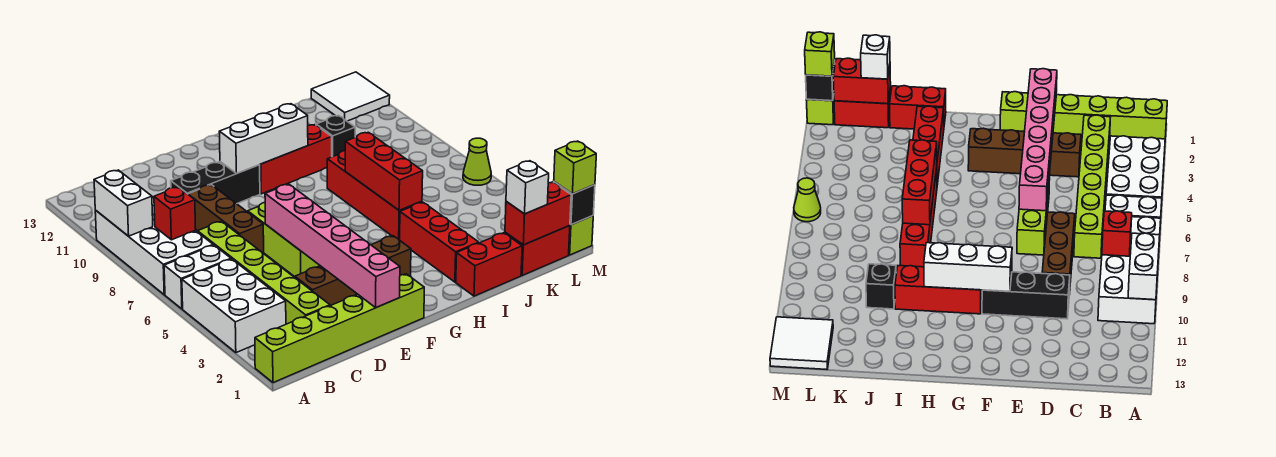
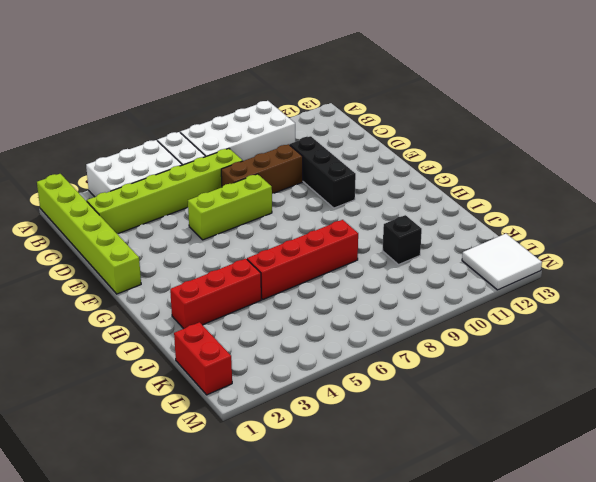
none -> brown 1x4 brick [295,236,411,306]
none -> red 1x3 brick [260,125,332,194]
none -> red 1x2 brick [456,233,522,296]

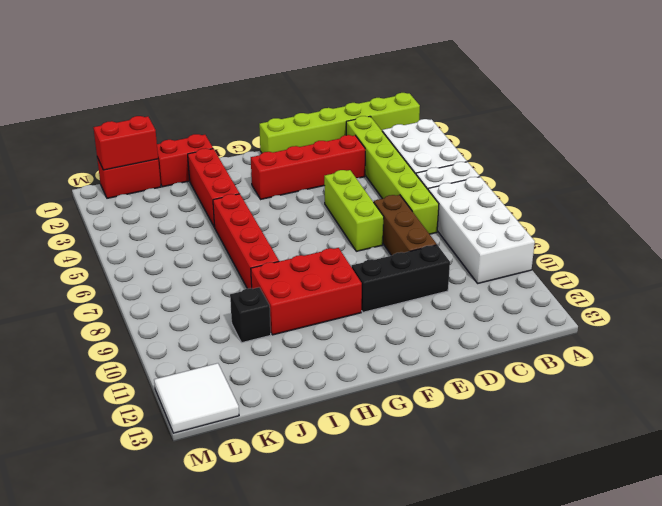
red 1x4 brick [251,135,365,199] -> brown 1x4 brick [295,236,411,306]
red 2x3 brick [251,248,362,335] -> red 1x3 brick [260,125,332,194]
none -> lime 1x1 brick [569,216,593,255]
none -> lime 1x1 cone [463,138,491,185]
none -> white 1x2 brick [94,170,153,236]

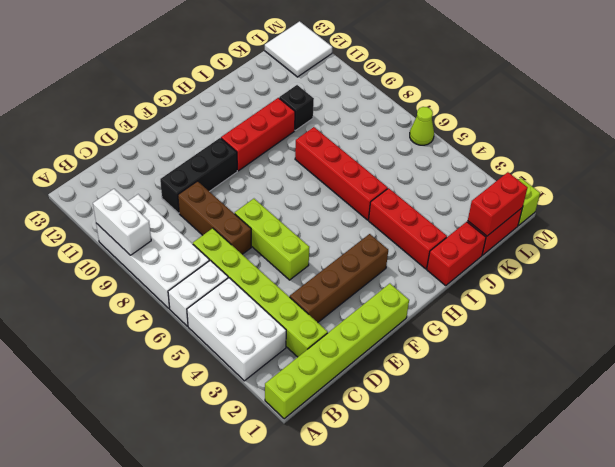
none -> red 1x1 brick [154,187,196,240]
none -> pink 1x6 brick [265,184,400,308]
none -> white 1x3 brick [219,104,308,173]

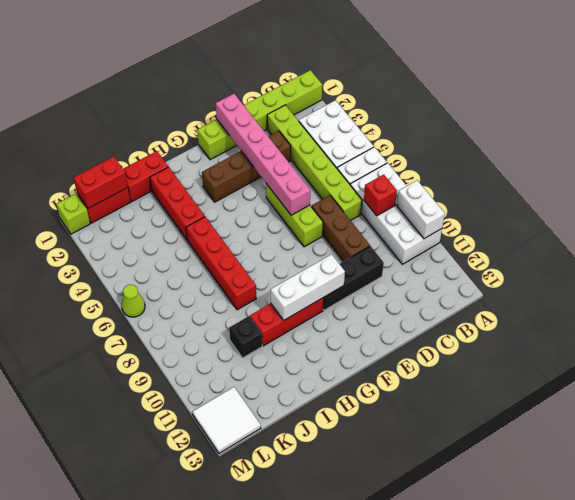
none -> red 1x3 brick [345,132,423,210]
none -> black 1x1 brick [554,182,595,225]
none -> white 1x1 brick [506,161,549,214]

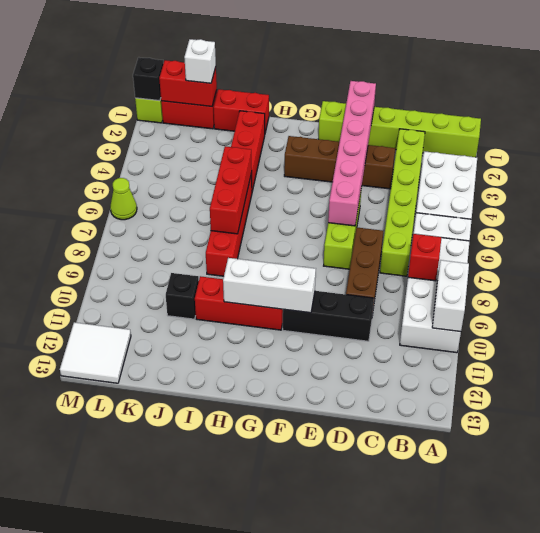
none -> lime 1x1 brick [554,141,596,194]

